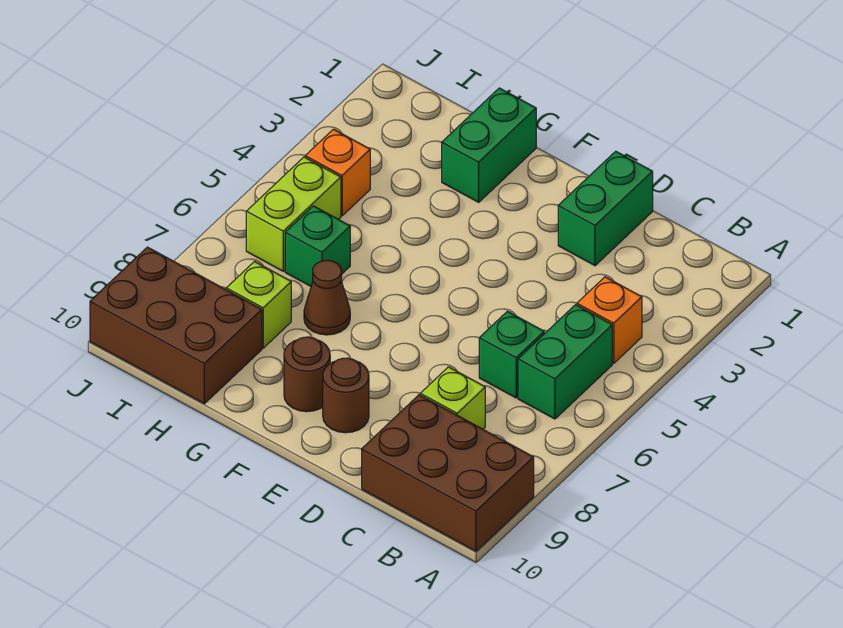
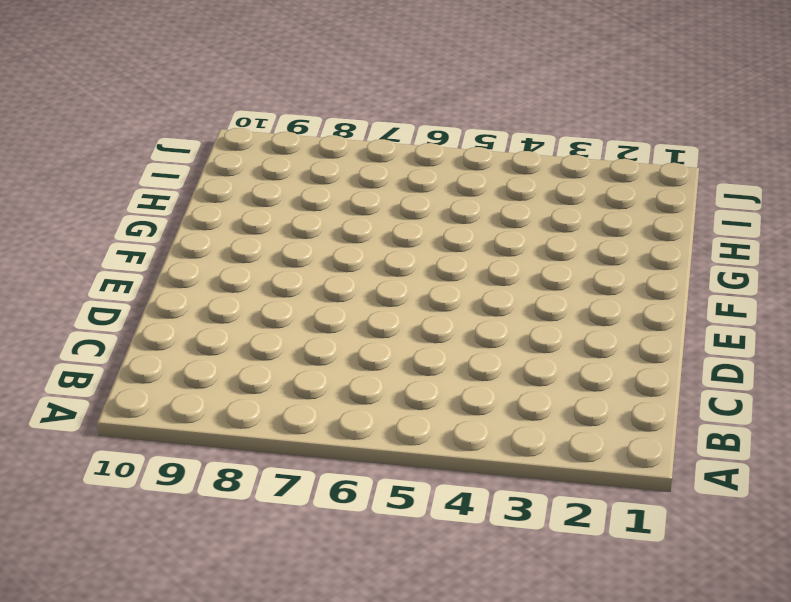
none -> brown 2x3 brick [362,395,534,551]
none -> orange 1x1 brick [577,277,642,363]
none -> green 1x2 brick [518,305,612,419]

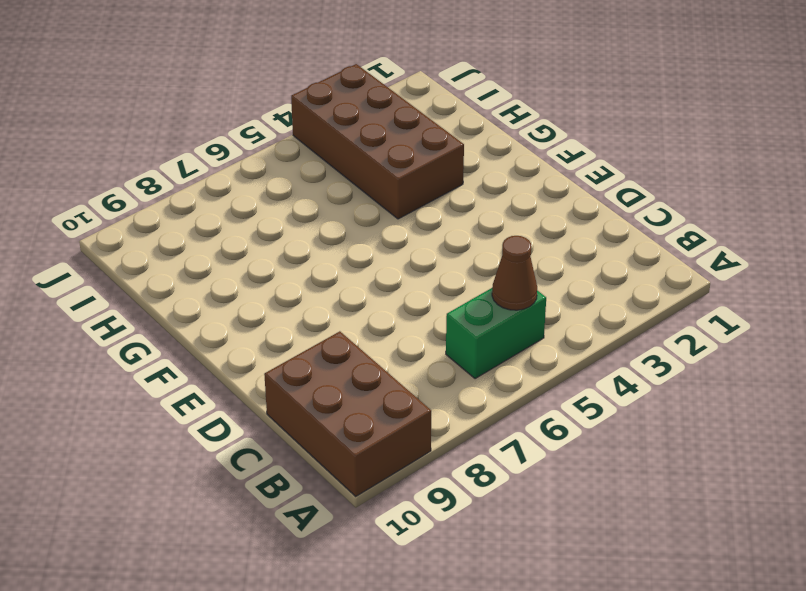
brown 1x1 cone [492,236,537,310] -> brown 1x1 cone moved to [304,260,350,335]
brown 2x4 brick [291,64,464,219] -> orange 1x1 brick [305,129,370,216]
none -> orange 1x1 brick [577,277,642,363]
none -> green 1x1 brick [479,311,544,398]
none -> lime 1x1 brick [420,367,485,429]

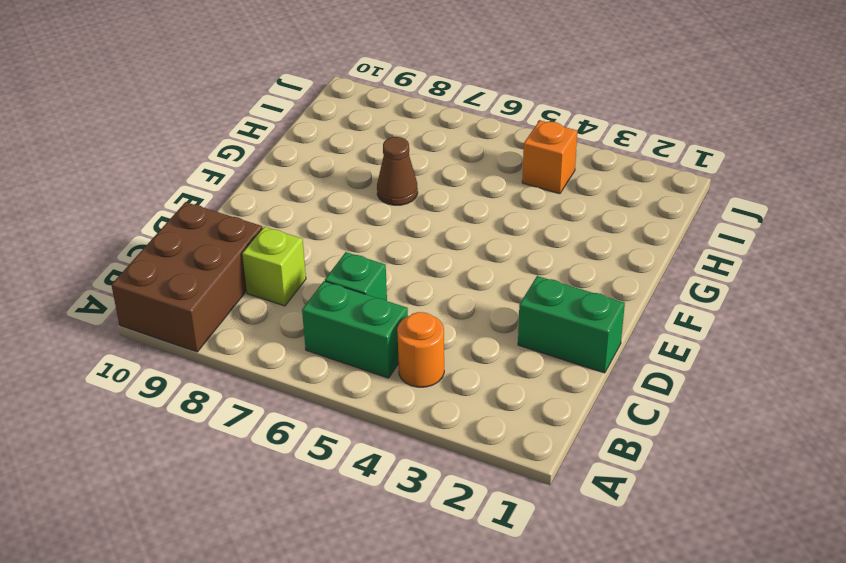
orange 1x1 round brick [397,312,444,387] -> orange 1x1 brick [577,277,642,363]
none -> brown 1x1 round brick [323,358,369,433]
none -> brown 1x1 round brick [284,337,330,412]
none -> green 1x2 brick [442,88,536,202]

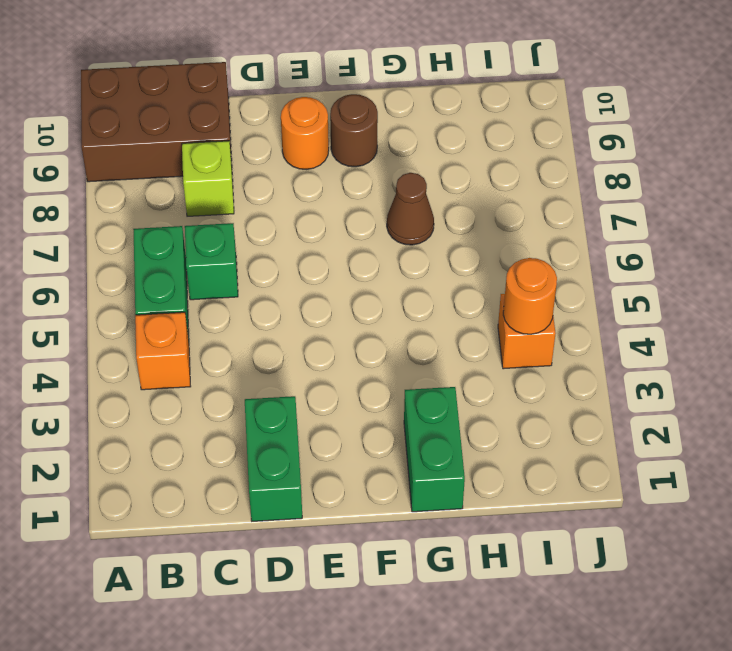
orange 1x1 round brick [281,97,329,169] -> brown 1x1 round brick [323,358,369,433]
orange 1x1 round brick [503,258,557,334] -> none
none -> green 1x1 brick [285,206,350,286]
none -> lime 1x1 brick [226,262,291,348]
none -> brown 2x3 brick [90,247,262,404]

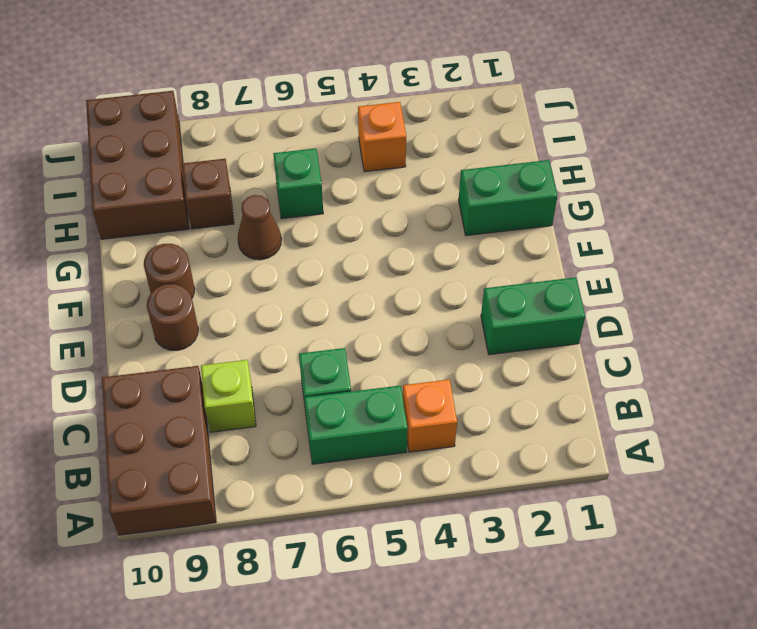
brown 1x1 brick [182,159,234,229] -> lime 1x1 brick [226,262,291,348]
none -> lime 1x2 brick [246,157,341,271]

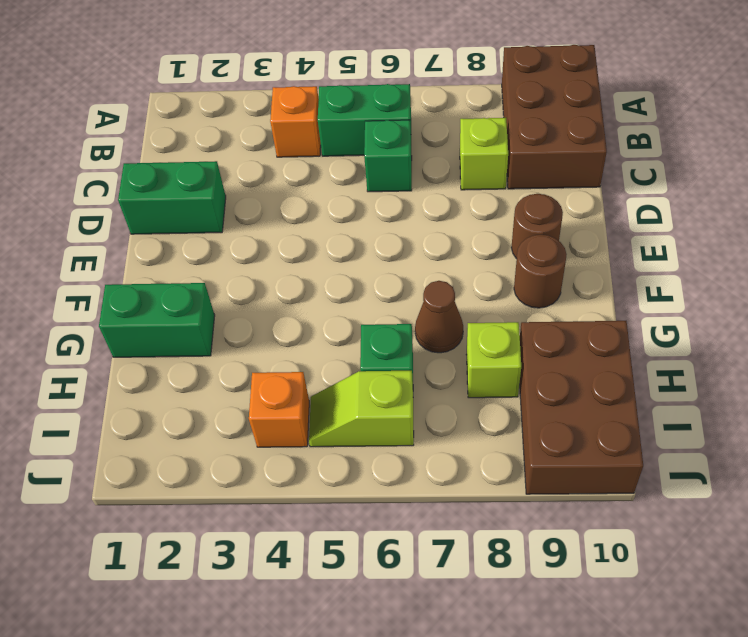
lime 1x2 slope [309,371,414,447] -> lime 1x2 brick [246,157,341,271]

